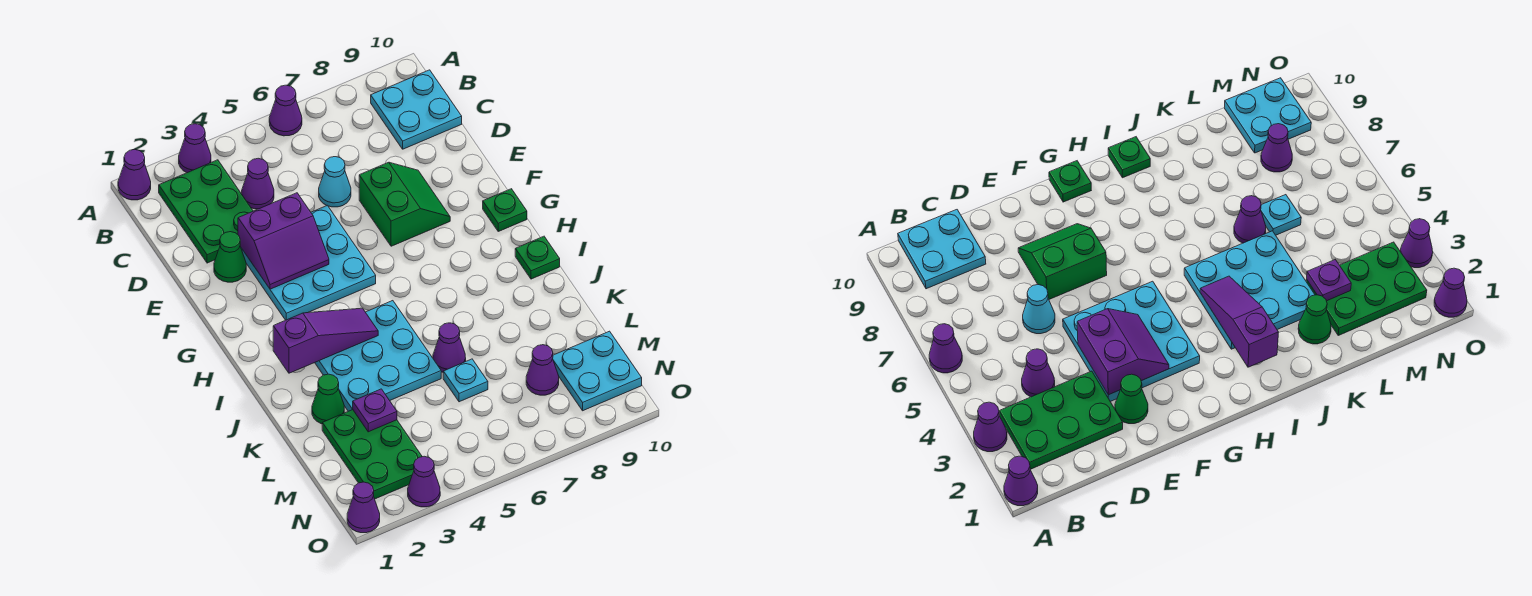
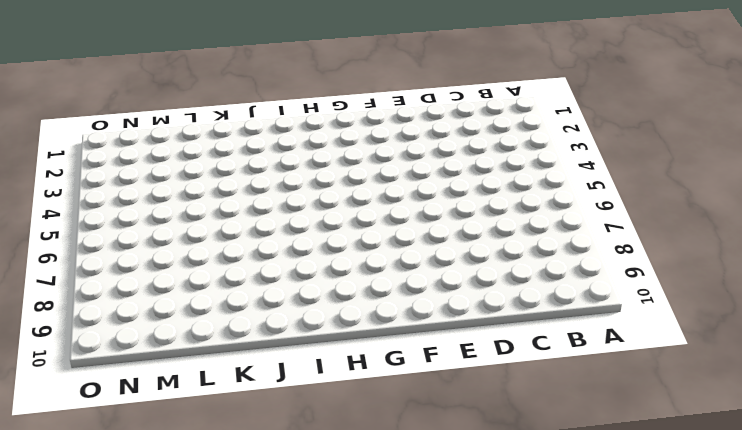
none -> purple 1x1 cone [118,149,151,200]
none -> purple 1x1 cone [179,124,211,173]
none -> purple 1x1 cone [269,85,302,136]

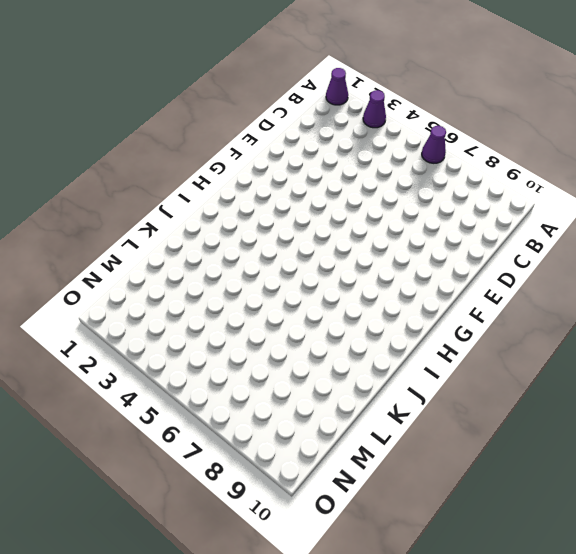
none -> green 2x3 plate [159,160,253,263]
none -> cyan 2x2 plate [371,70,462,149]
none -> purple 1x1 cone [242,158,274,209]

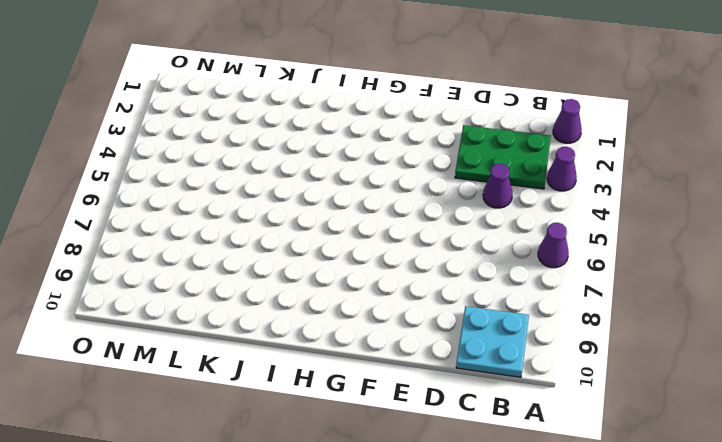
none -> cyan 1x1 cone [319,157,351,207]
none -> green 1x1 cone [214,232,246,282]
none -> cyan 3x3 plate [241,205,376,320]

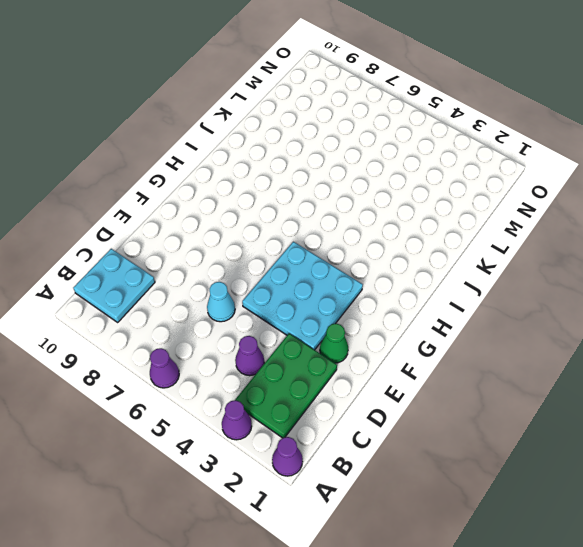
none -> green 2x2 slope [359,162,450,246]
none -> green 1x1 plate [483,189,527,231]
none -> cyan 3x3 plate [315,301,441,411]

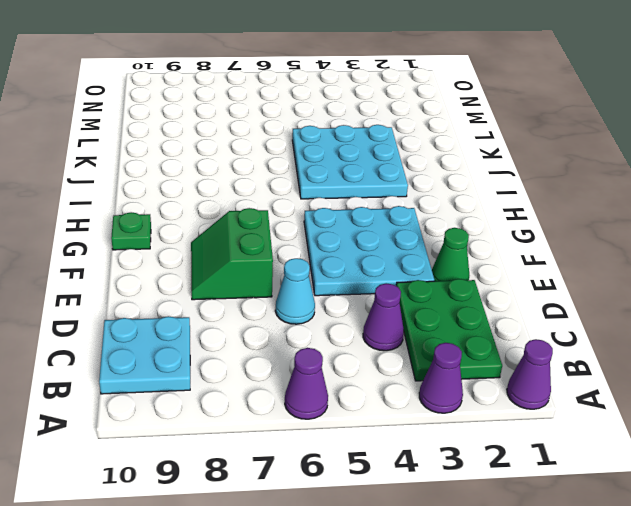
none -> green 1x1 plate [515,236,560,279]
none -> green 1x1 cone [312,374,344,424]
none -> purple 1x1 cone [433,323,466,372]

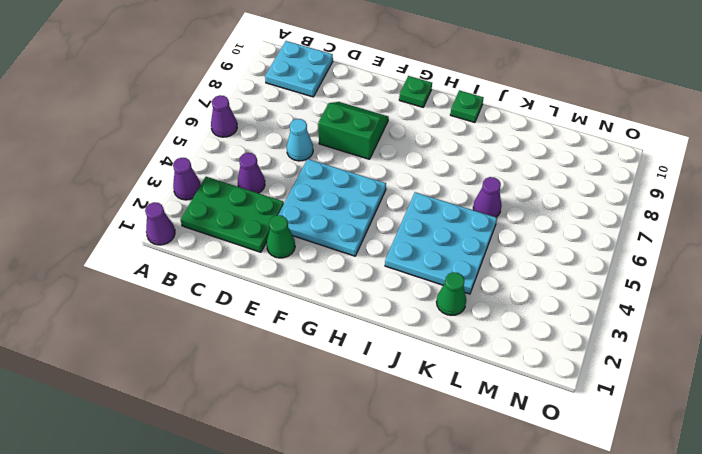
none -> green 2x3 plate [322,410,422,499]
none -> cyan 1x1 plate [443,359,488,402]
none -> purple 1x1 cone [526,345,559,395]

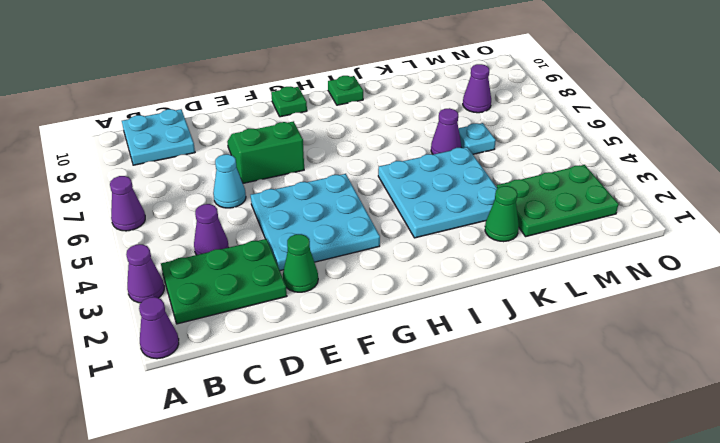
none -> cyan 2x2 plate [553,331,642,411]
none -> purple 1x1 cone [347,482,380,533]
none -> purple 1x1 cone [408,456,440,507]

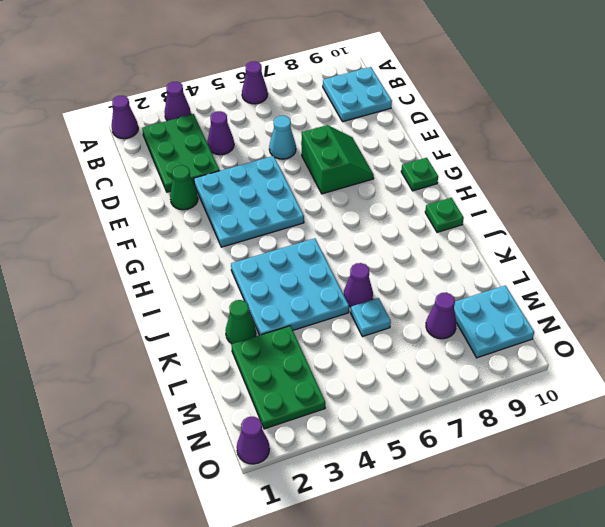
none -> purple 1x1 cone [408,456,440,507]
none -> purple 2x2 slope [238,193,329,289]
none -> purple 1x3 slope [273,308,378,373]

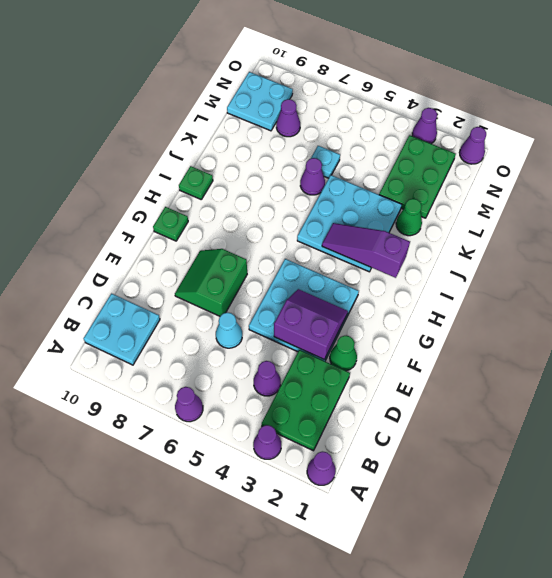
none -> purple 1x1 plate [353,389,397,432]

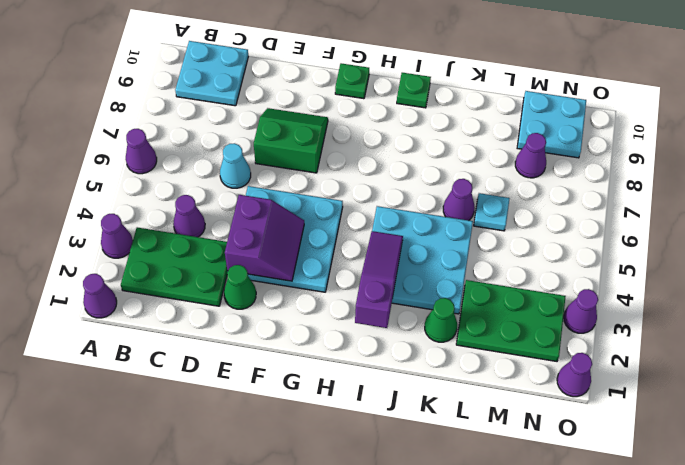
none -> purple 1x1 plate [353,389,397,432]

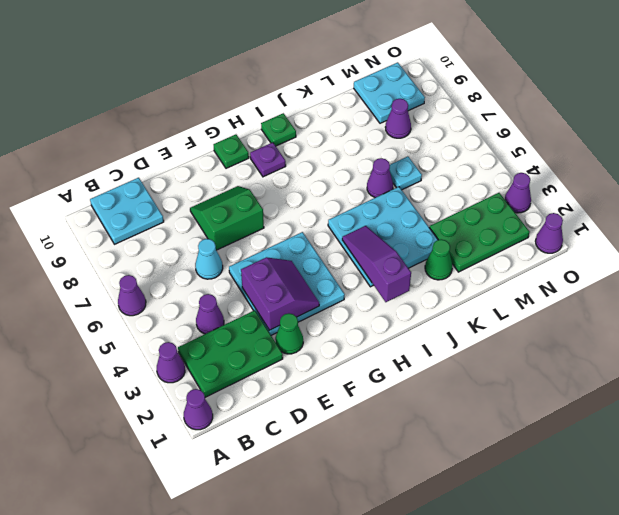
purple 1x1 plate [250,142,286,177] -> purple 1x1 plate moved to [353,389,397,432]

